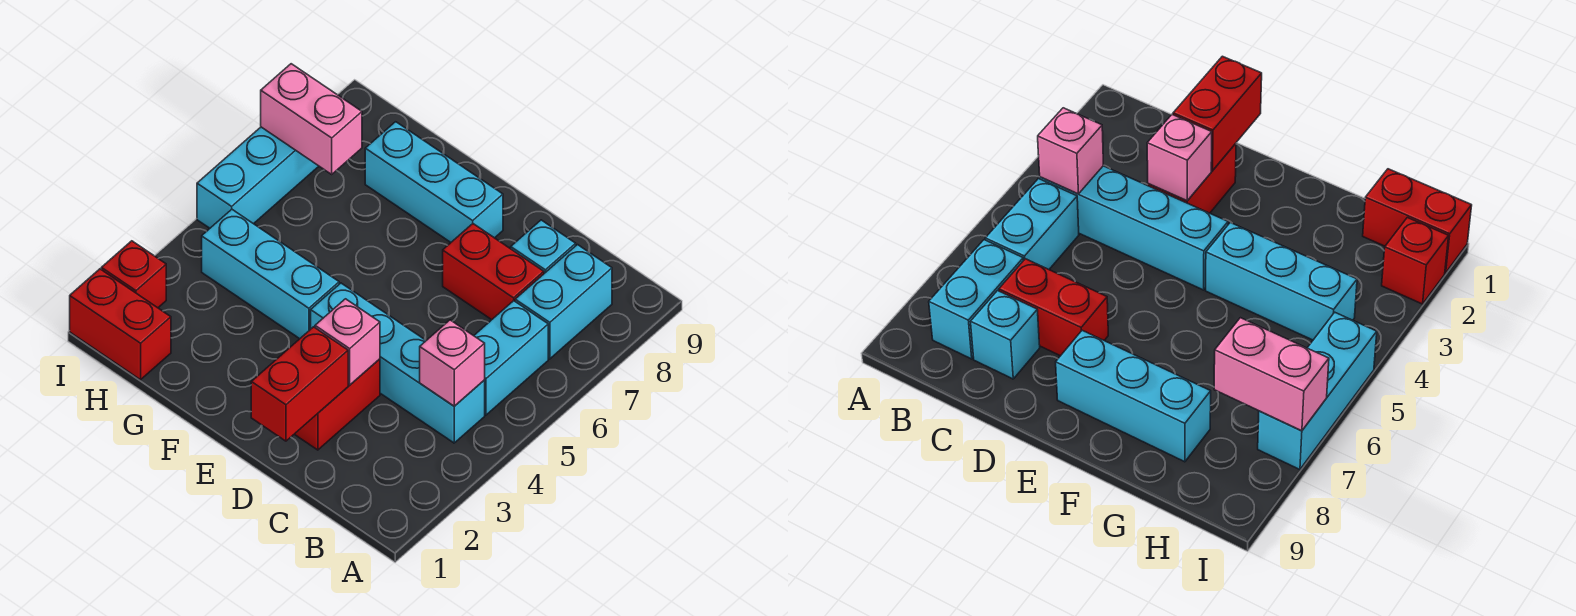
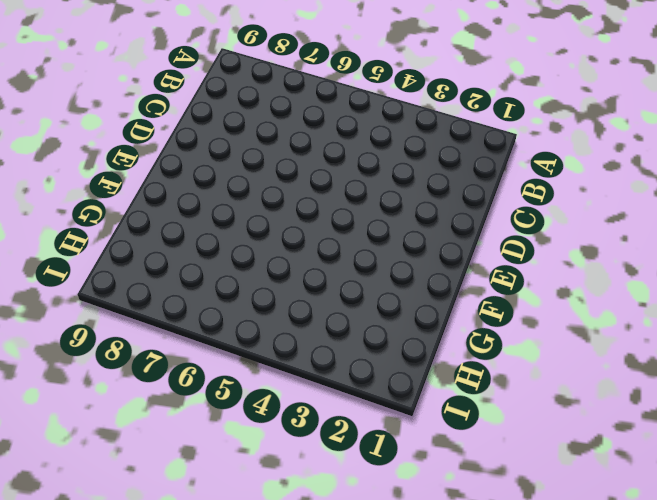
none -> cyan 1x4 brick [311,283,485,443]
none -> cyan 1x2 brick [474,301,548,415]
none -> cyan 1x2 brick [515,245,612,359]

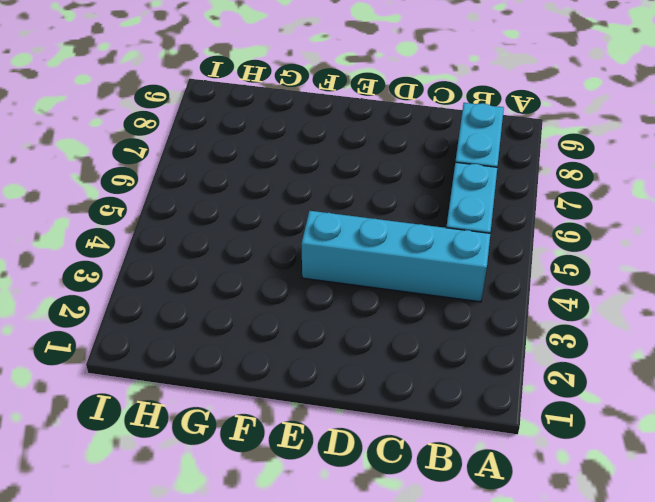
none -> red 1x2 brick [443,224,544,320]
none -> cyan 1x1 brick [511,220,576,273]
none -> red 1x2 brick [295,359,380,450]

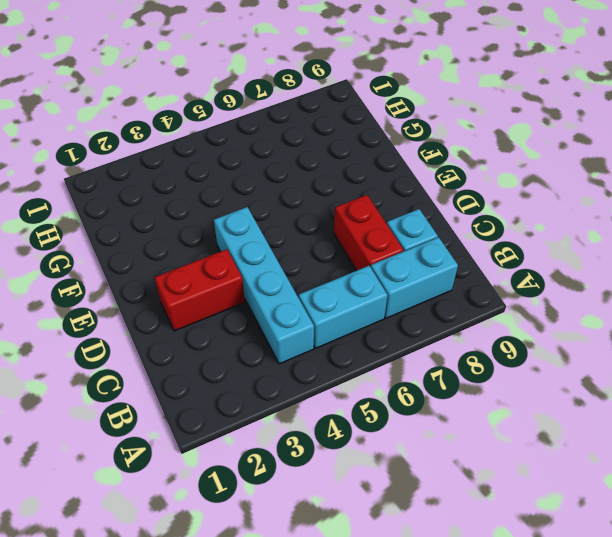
none -> cyan 1x3 brick [365,122,503,242]
none -> cyan 1x3 brick [202,209,339,339]
none -> red 1x2 brick [70,269,171,380]

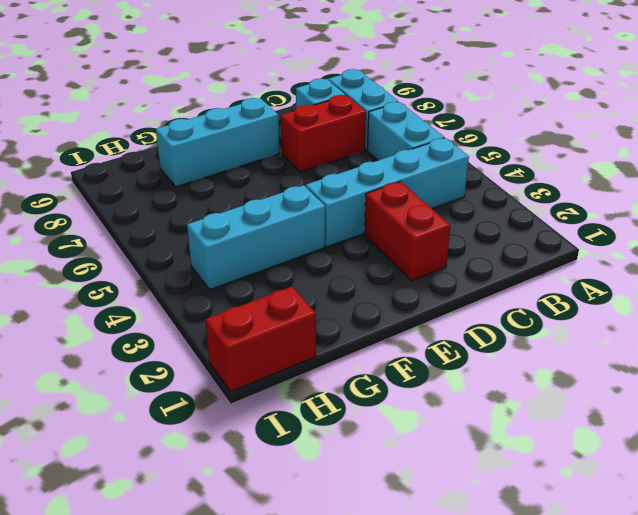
none -> red 1x1 brick [101,241,166,308]
none -> cyan 1x3 brick [197,127,319,228]
none -> pink 1x1 brick [420,320,485,406]

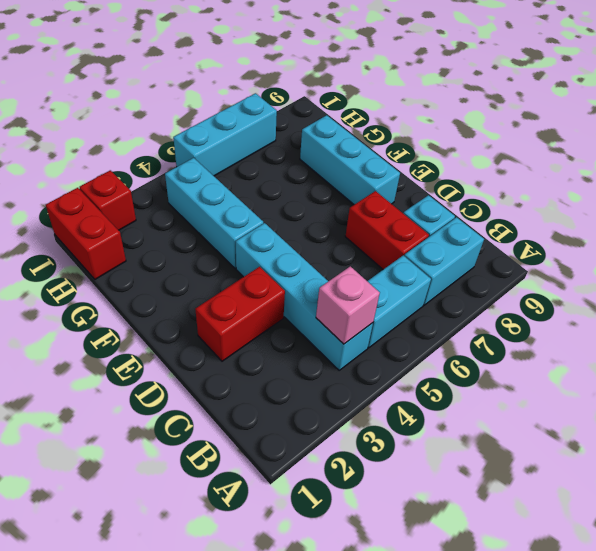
none -> red 1x2 brick [251,327,348,441]
none -> pink 1x1 brick [315,299,380,385]
none -> pink 1x2 brick [261,64,362,174]

